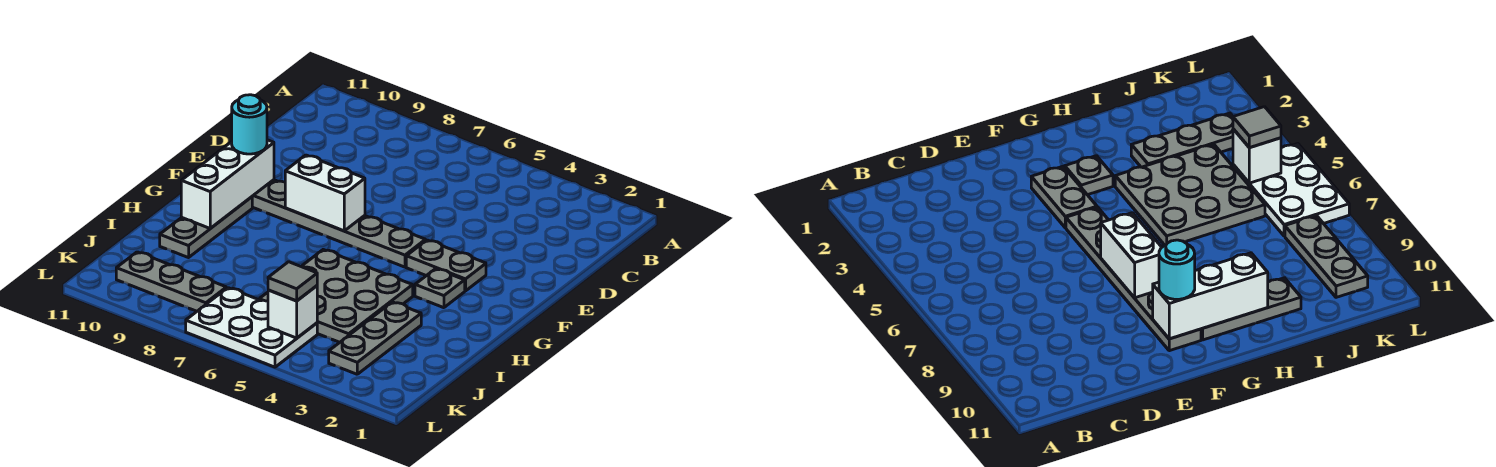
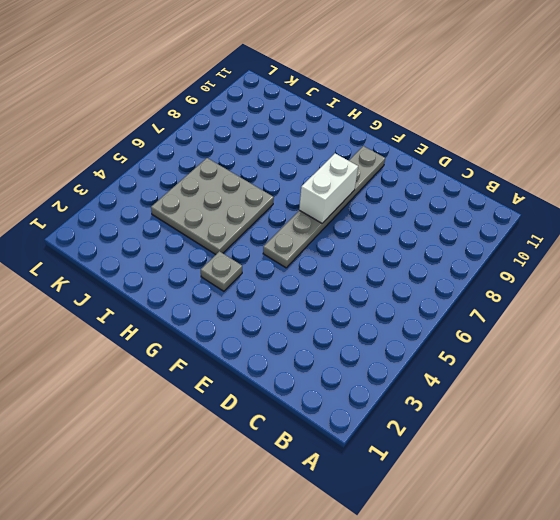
none -> grey 1x2 plate [406,240,486,291]
none -> grey 1x3 plate [160,197,252,258]
none -> grey 1x3 plate [329,302,421,374]

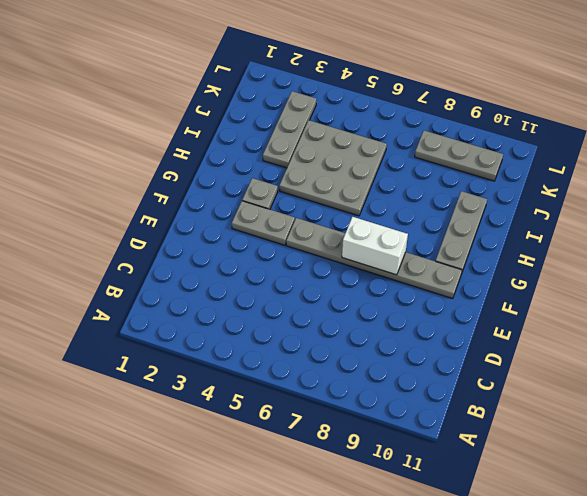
none -> white 2x3 plate [186,288,317,367]
none -> white 1x3 brick [181,140,274,228]
none -> white 1x1 brick [268,286,317,338]

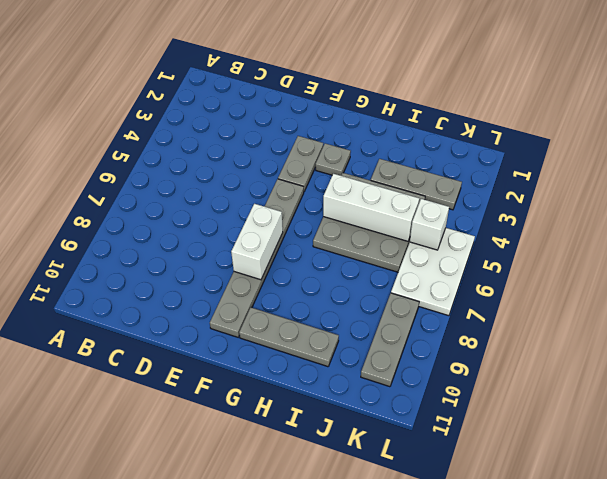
white 1x3 brick [323,174,419,241] -> white 1x3 brick moved to [181,140,274,228]
none -> cyan 1x1 round brick [232,95,267,154]
none -> grey 1x1 tile [268,262,317,301]

